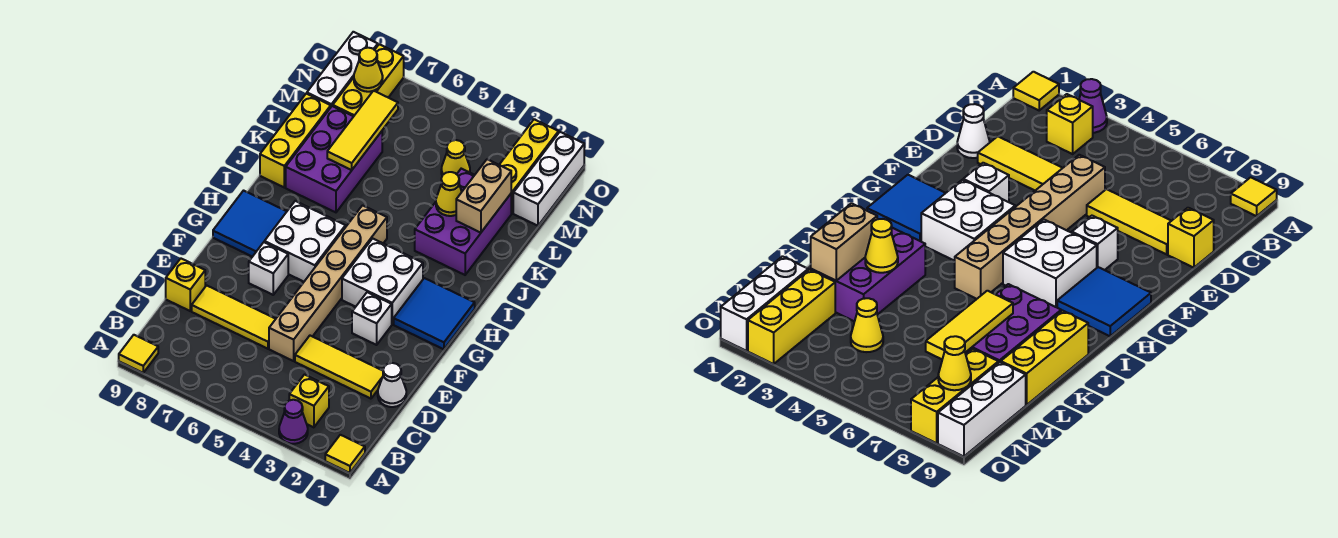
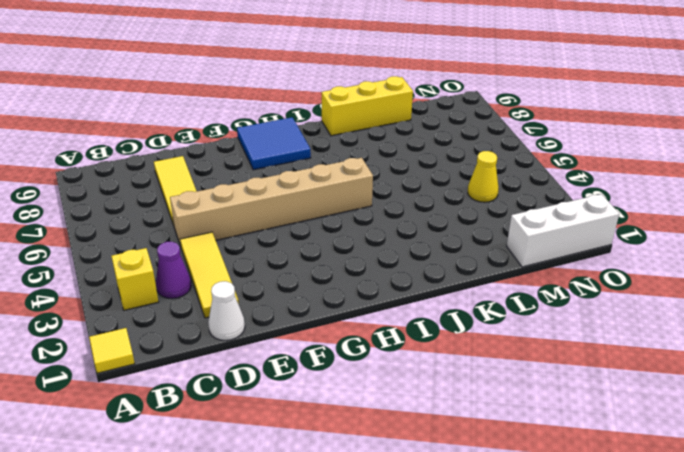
purple 1x1 cone [156,242,191,299] -> purple 1x1 cone moved to [279,400,308,444]
none -> yellow 1x1 tile [119,335,158,373]
none -> yellow 1x1 brick [166,259,205,311]
none -> white 1x1 brick [352,292,392,345]

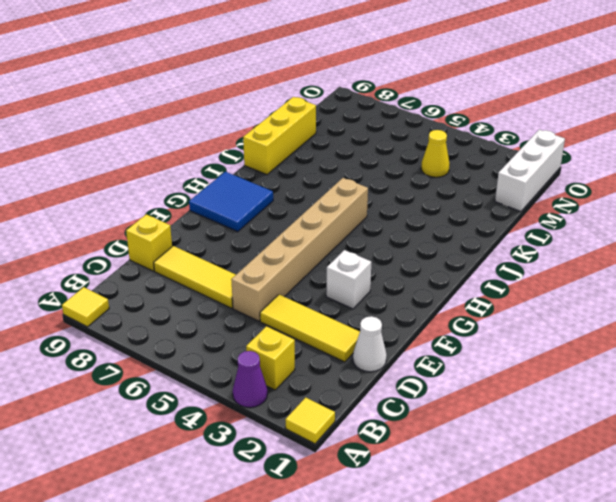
none -> white 1x1 brick [249,242,288,295]
none -> blue 2x2 tile [394,278,475,349]
none -> white 2x2 brick [342,238,423,324]

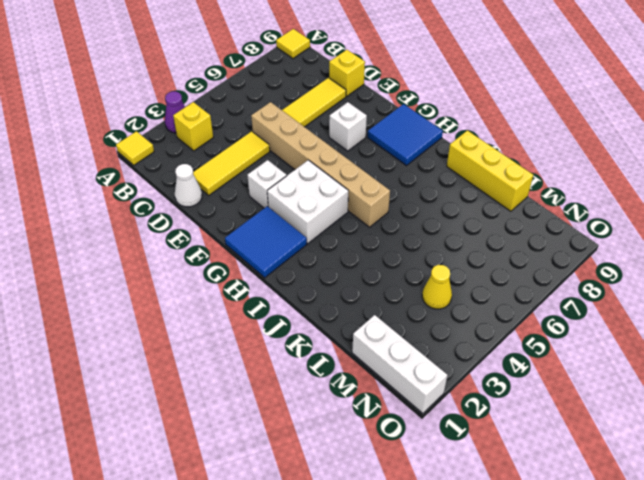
none -> white 2x2 brick [264,201,345,282]
none -> purple 2x3 brick [415,169,511,275]
none -> purple 2x3 brick [286,106,382,212]

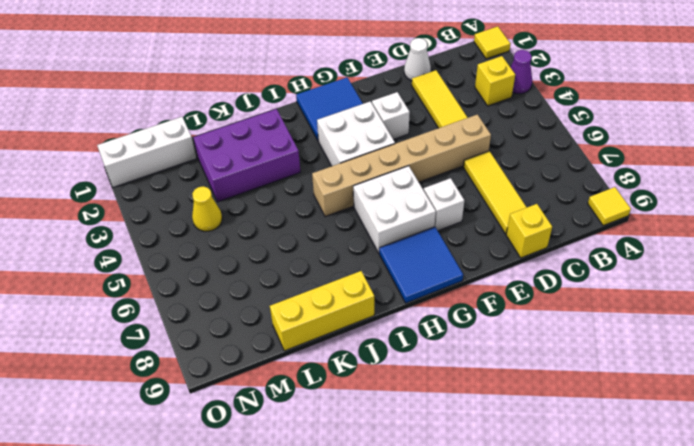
none -> purple 2x3 brick [286,106,382,212]
none -> yellow 1x3 brick [499,119,559,213]
none -> yellow 1x3 brick [333,44,404,116]

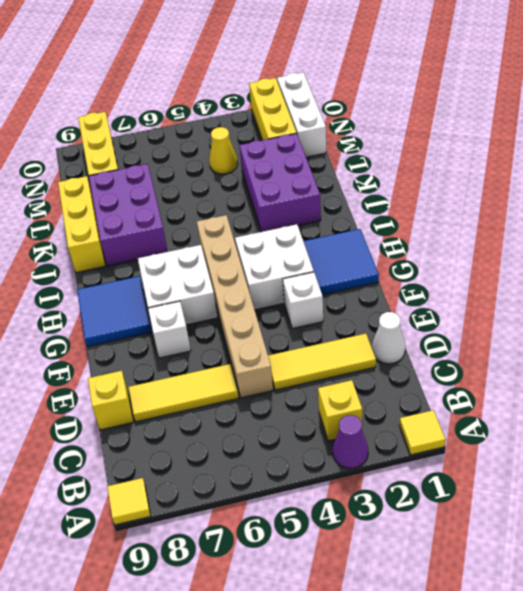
none -> white 1x3 brick [307,32,378,106]
none -> tan 1x2 brick [456,159,511,233]
none -> yellow 1x1 cone [436,172,462,216]

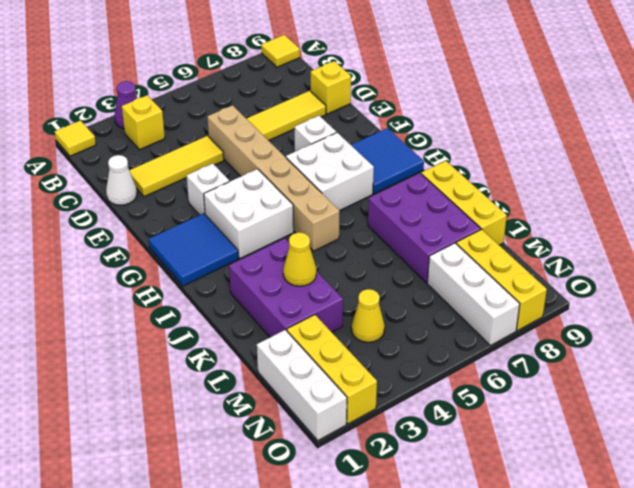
white 1x3 brick [427,243,520,345] -> white 1x3 brick moved to [307,32,378,106]
none -> tan 1x2 brick [456,159,511,233]
none -> yellow 1x3 tile [327,91,398,170]
none -> yellow 1x1 cone [354,48,383,92]

